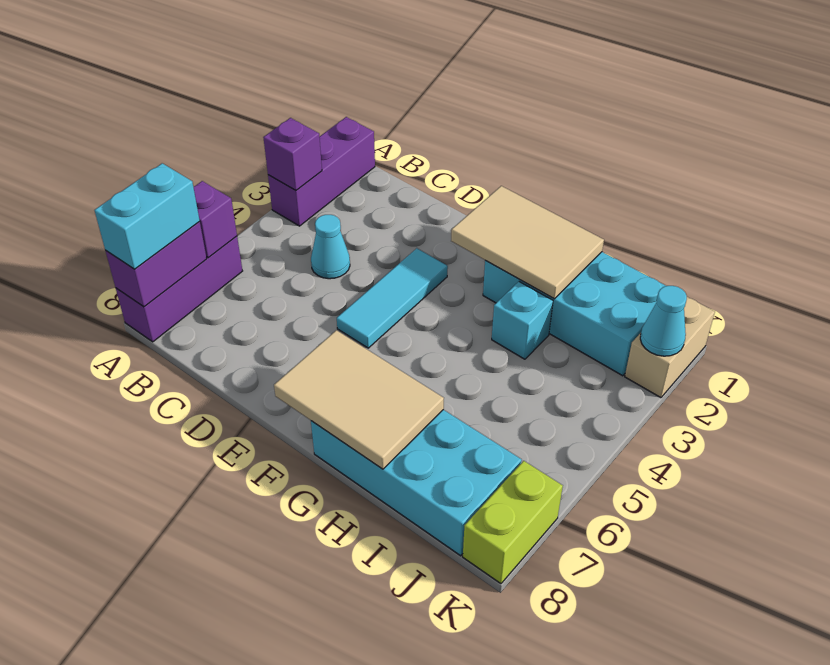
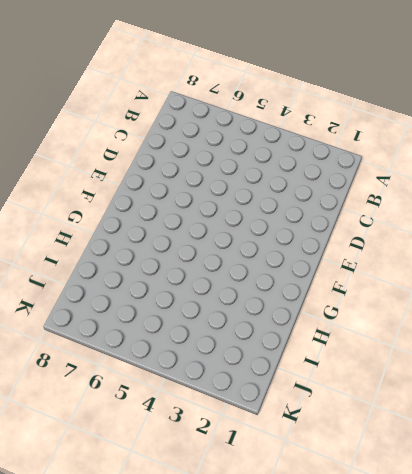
none -> purple 1x3 brick [268,117,375,226]
none -> purple 1x3 brick [116,236,242,342]
none -> cyan 1x1 cone [311,215,350,279]

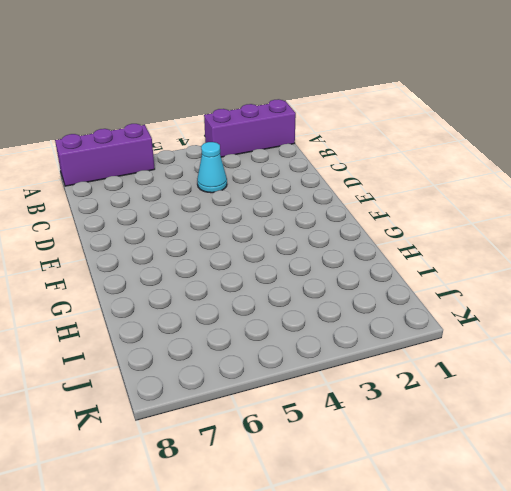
none -> cyan 1x3 tile [337,248,448,348]
none -> cyan 2x4 brick [483,252,666,376]
none -> cyan 2x4 brick [311,410,522,556]

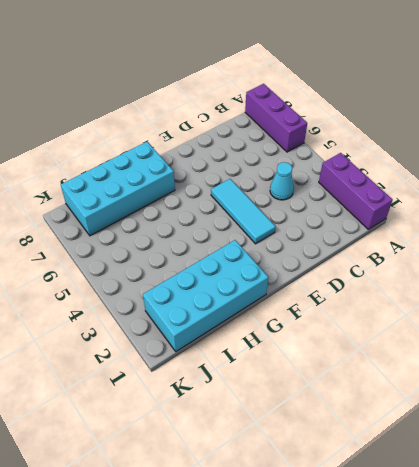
none -> cyan 1x1 brick [492,282,553,359]
none -> tan 1x2 brick [625,297,715,398]
none -> lime 1x2 brick [463,461,563,584]

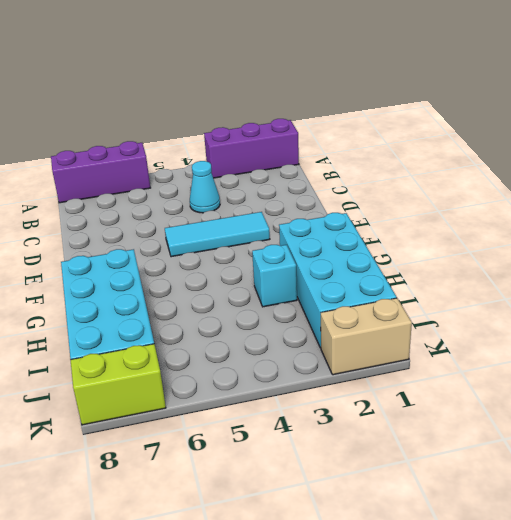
none -> purple 1x1 brick [263,118,322,190]
none -> purple 1x1 brick [194,181,237,258]
none -> purple 1x2 brick [105,221,207,307]

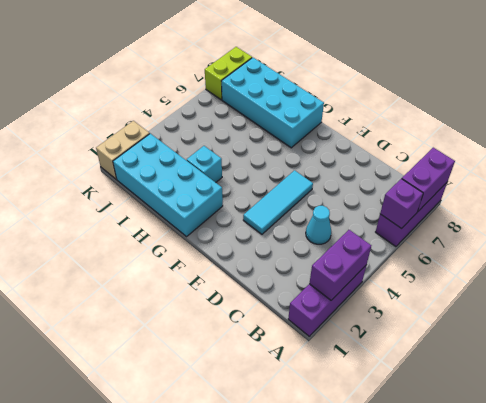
purple 1x2 brick [309,230,371,300] -> purple 1x1 brick [263,118,322,190]
none -> tan 2x3 tile [451,186,604,299]
none -> tan 2x3 tile [274,330,444,469]
none -> cyan 1x1 cone [640,286,687,356]

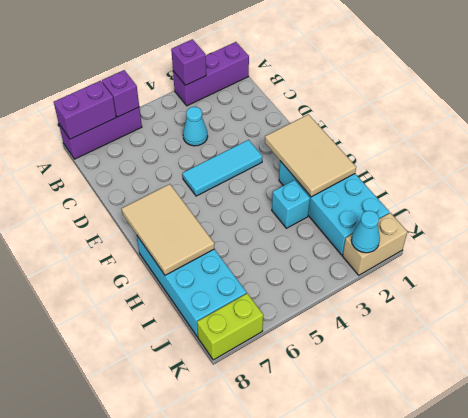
none -> cyan 1x2 brick [94,163,200,269]

